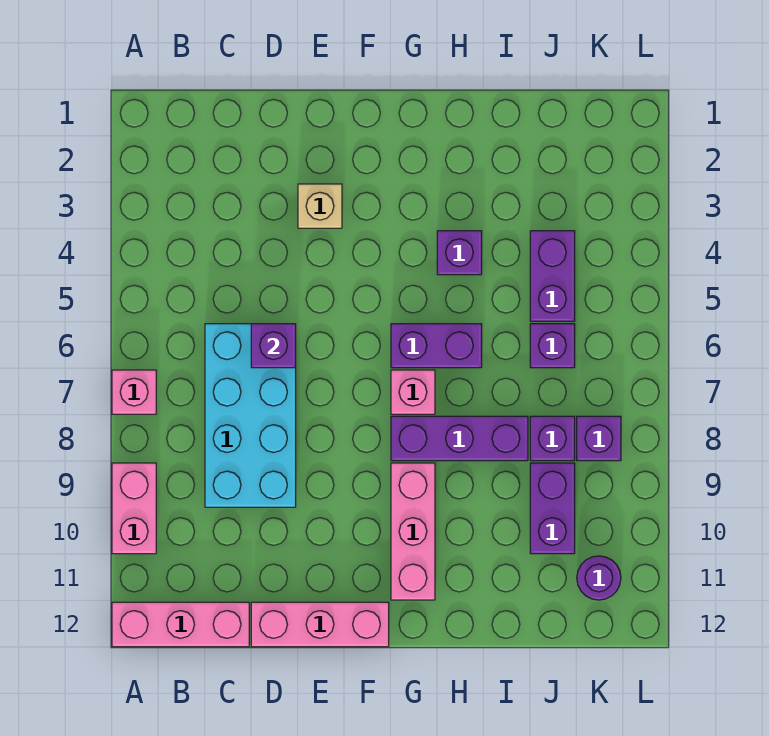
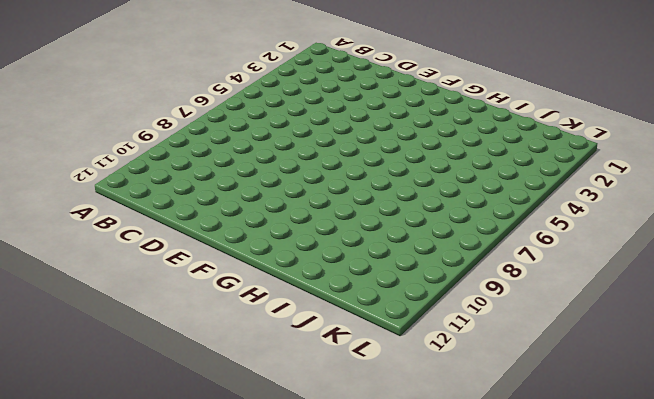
none -> pink 1x1 brick [112,370,156,414]
none -> pink 1x2 brick [112,463,156,554]
none -> pink 1x3 brick [112,602,249,647]

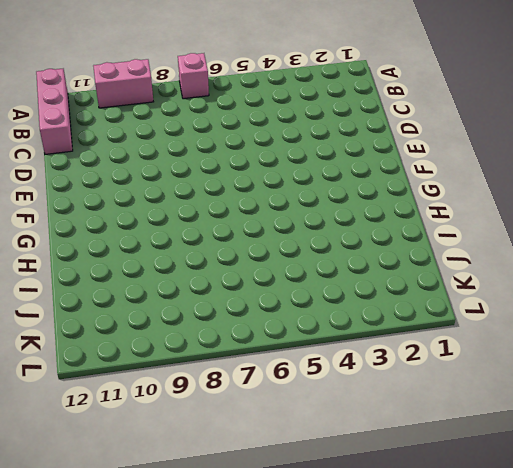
none -> cyan 2x4 brick [205,324,296,507]
none -> pink 1x3 brick [251,602,389,647]
none -> tan 1x1 brick [298,184,342,228]

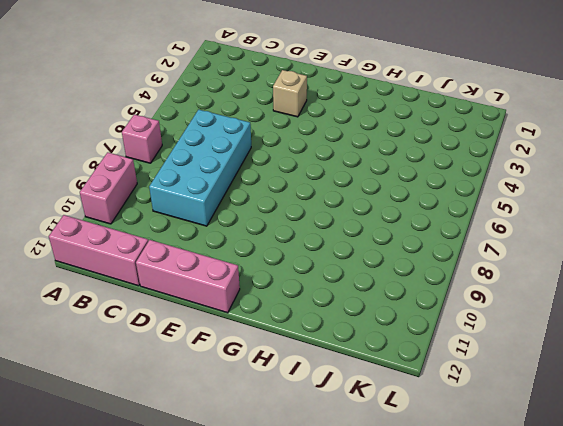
none -> purple 1x2 brick [391,324,482,368]
none -> pink 1x1 brick [391,370,435,414]
none -> purple 1x3 brick [391,416,528,461]

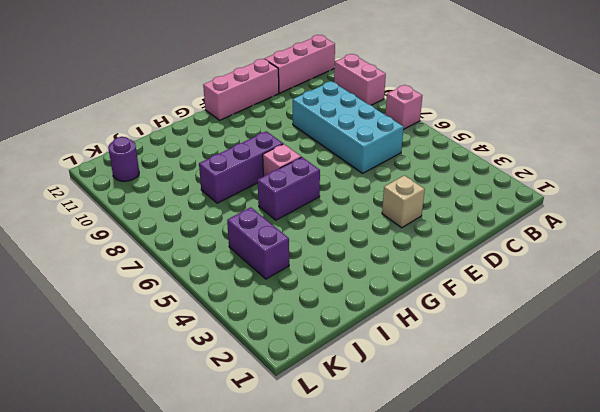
none -> pink 1x3 brick [391,463,435,600]
none -> purple 1x1 brick [437,231,482,275]
none -> purple 1x1 brick [530,324,575,368]

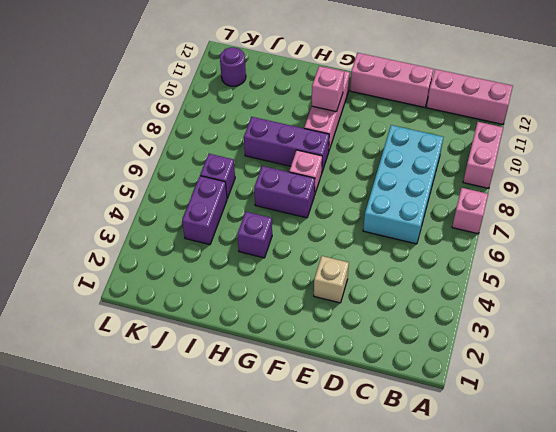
pink 1x1 brick [312,66,344,112] -> none
none -> purple 1x1 brick [530,416,575,461]
none -> purple 1x2 brick [530,463,575,554]
none -> purple 1x1 brick [577,416,621,461]

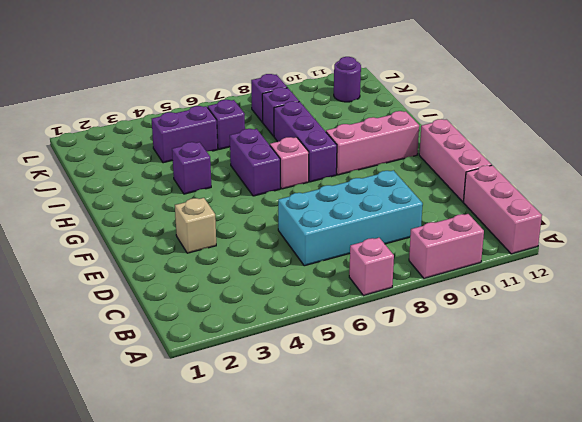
none -> purple 1x2 brick [530,463,575,554]
none -> purple 1x1 brick [251,324,296,368]

